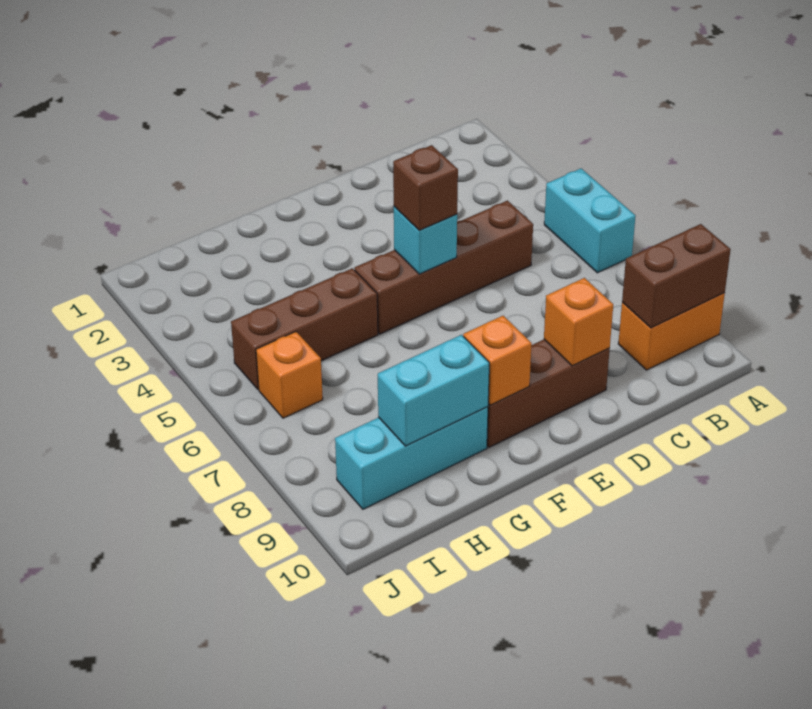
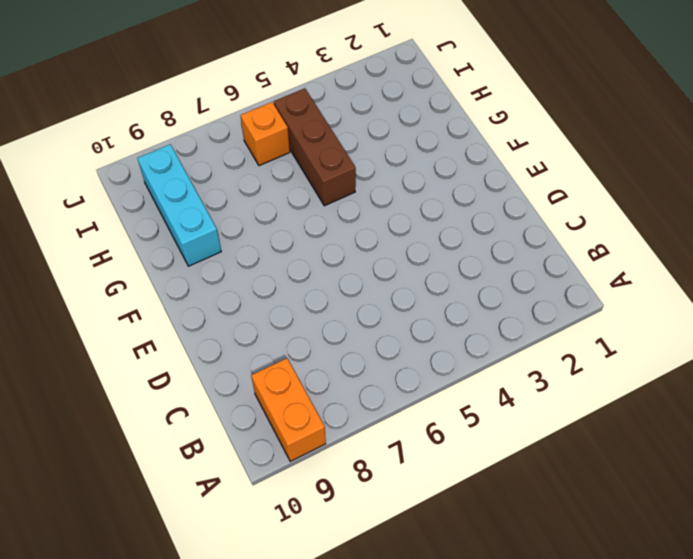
none -> cyan 1x2 brick [544,169,635,273]
none -> brown 1x4 brick [354,201,533,334]
none -> brown 1x3 brick [487,340,610,447]

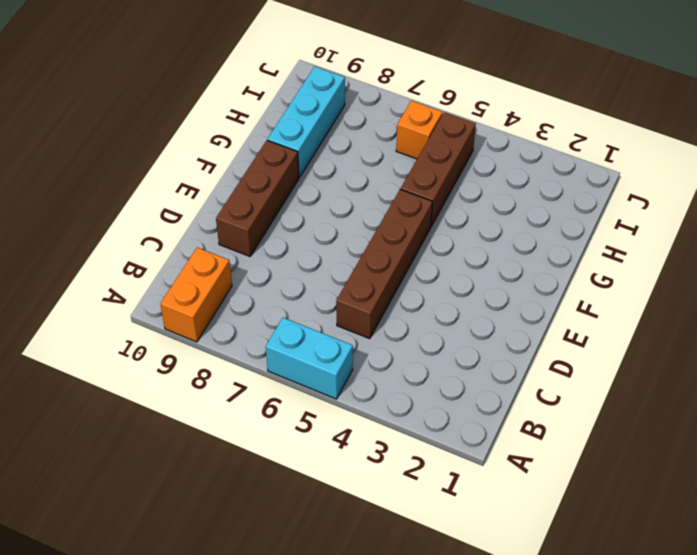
none -> brown 1x2 brick [622,224,731,328]
none -> orange 1x1 brick [544,278,613,366]
none -> cyan 1x1 brick [394,207,457,274]

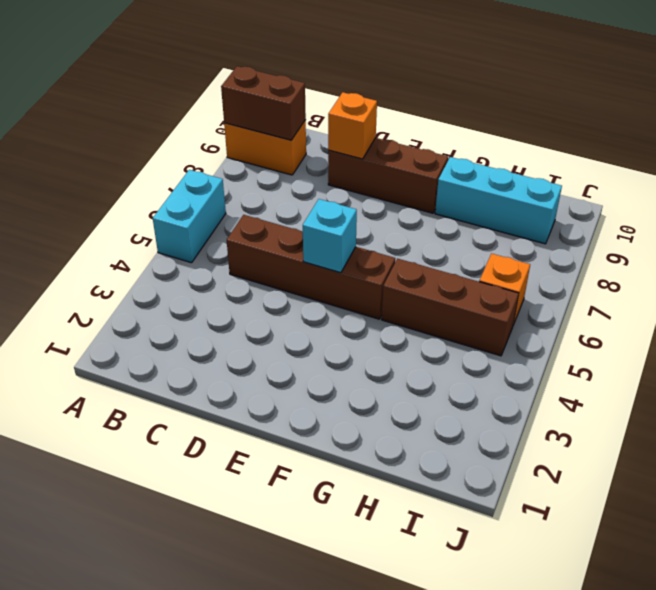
none -> orange 1x1 brick [463,316,532,405]
none -> cyan 1x2 brick [378,335,490,446]
none -> brown 1x1 brick [393,145,458,230]

